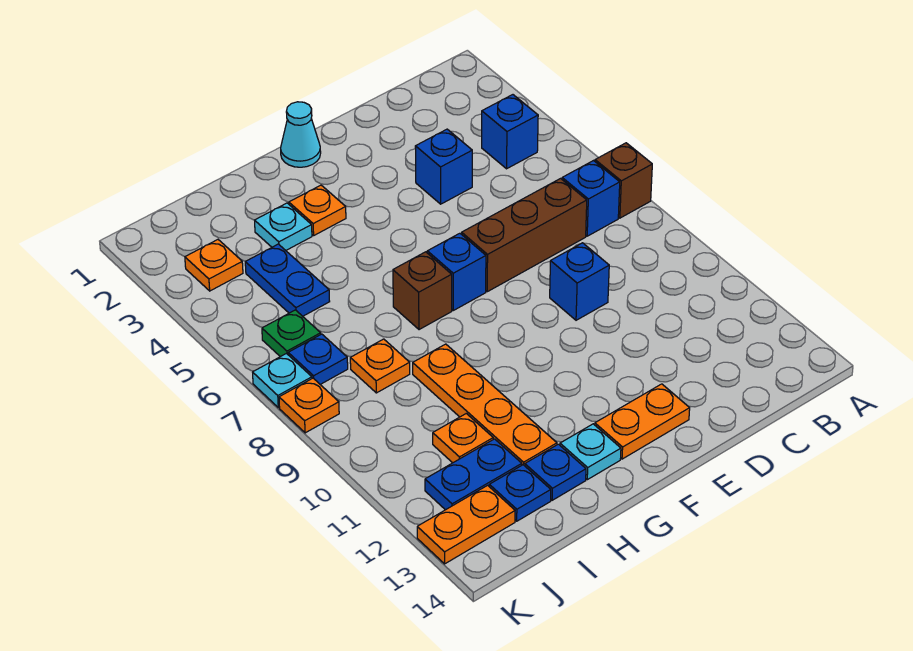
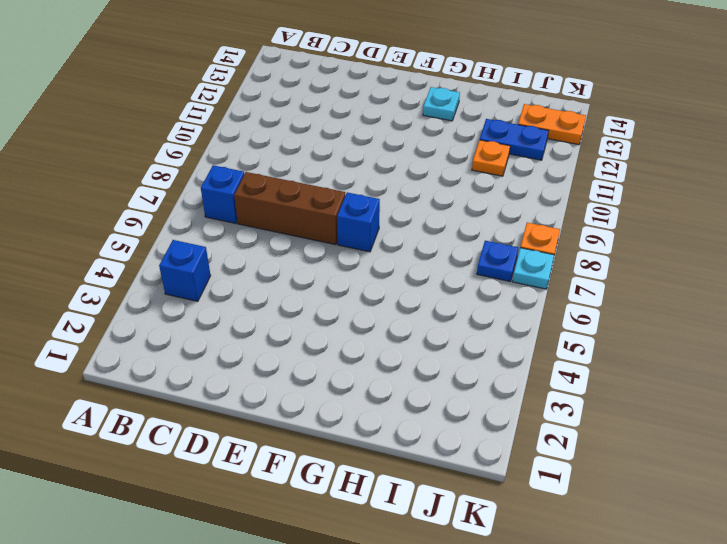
none -> brown 1x1 brick [595,143,652,218]
none -> blue 1x1 brick [415,129,472,204]
none -> blue 1x1 brick [550,243,609,320]

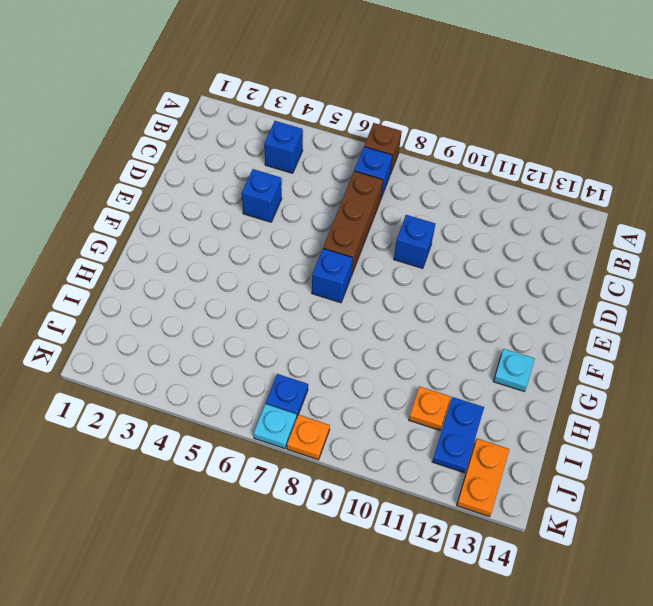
none -> orange 1x2 plate [595,384,690,459]
none -> cyan 1x1 cone [281,102,321,167]
none -> orange 1x1 plate [289,185,346,235]

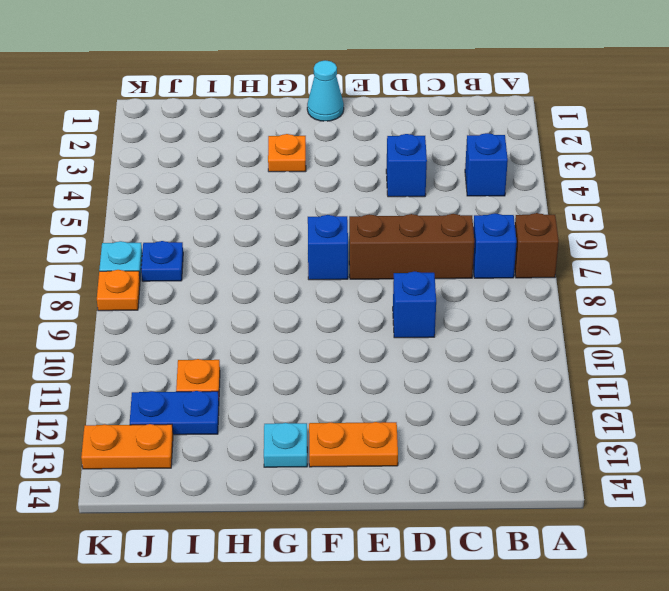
none -> brown 1x1 brick [393,252,452,330]
none -> cyan 1x1 plate [255,203,312,250]
none -> orange 1x4 plate [413,344,557,466]

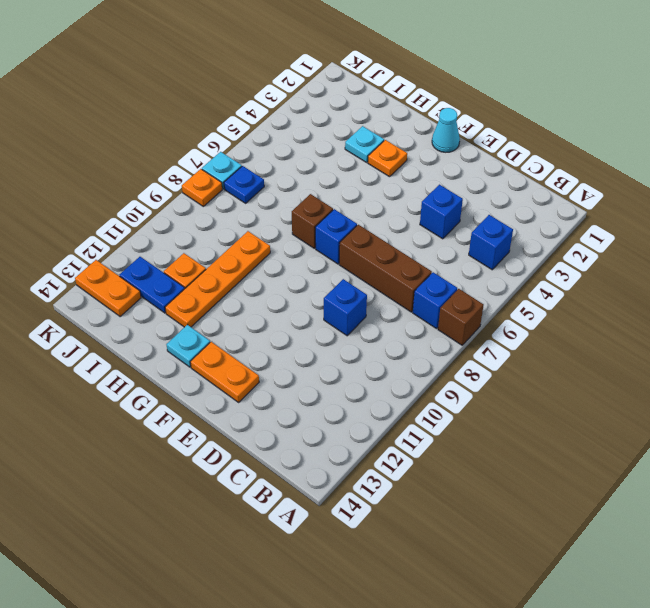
none -> blue 1x1 plate [525,444,586,500]
none -> blue 1x2 plate [245,244,330,316]
none -> orange 1x1 plate [350,339,410,393]

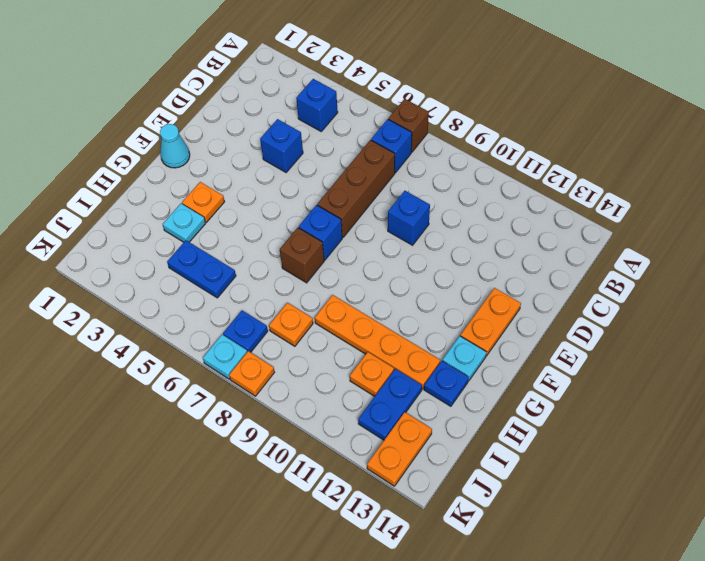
none -> blue 1x1 plate [489,465,551,521]
none -> orange 1x1 plate [185,240,243,291]
none -> green 1x1 plate [262,310,321,357]

